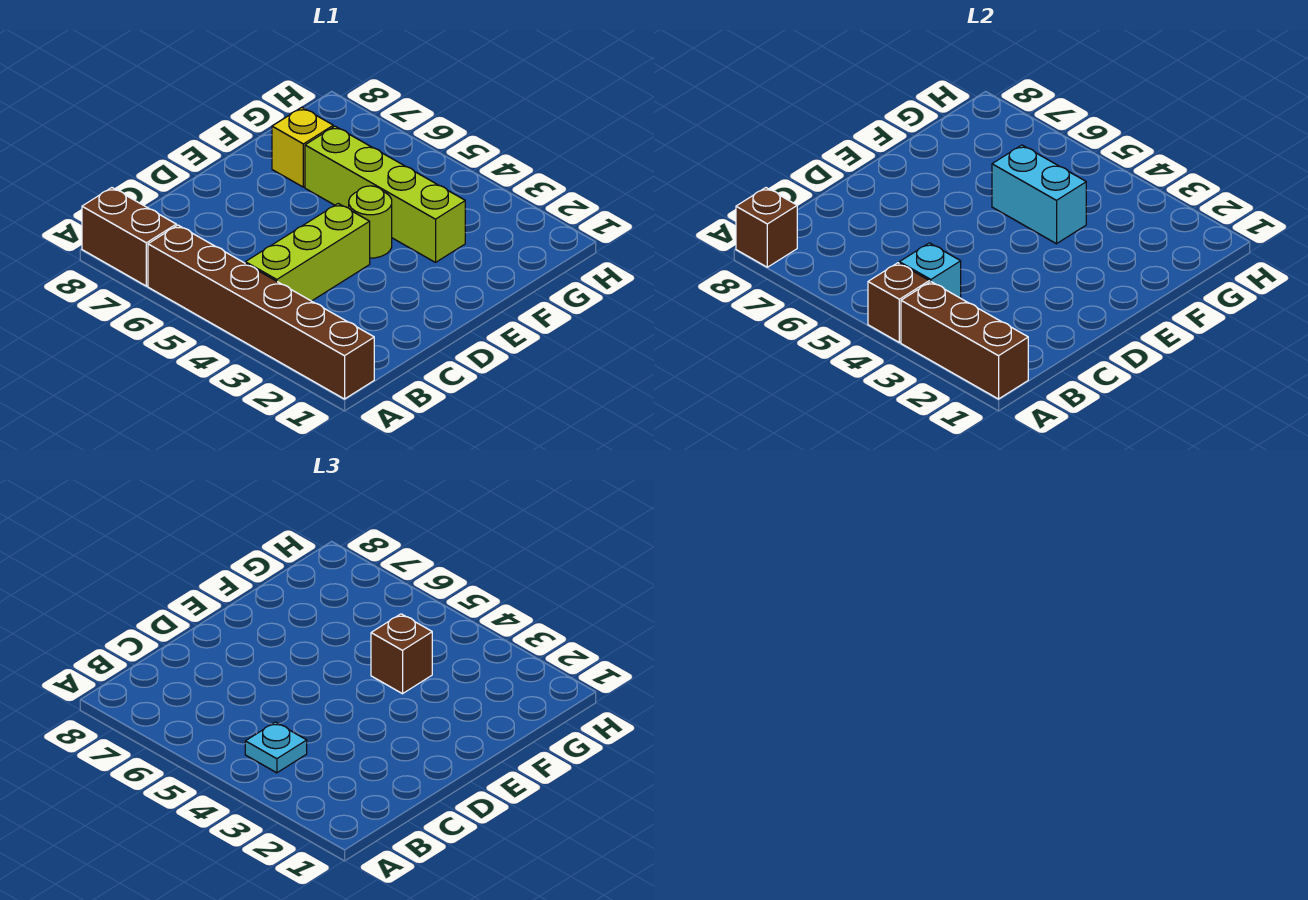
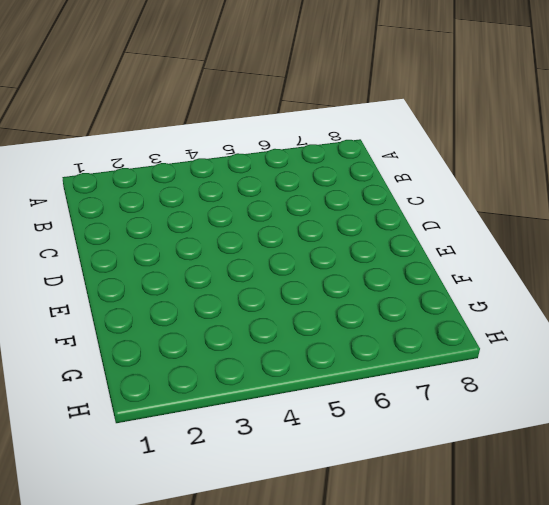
none -> brown 1x6 brick [148,225,374,399]
none -> brown 1x2 brick [82,188,176,286]
none -> lime 1x3 brick [245,204,370,301]

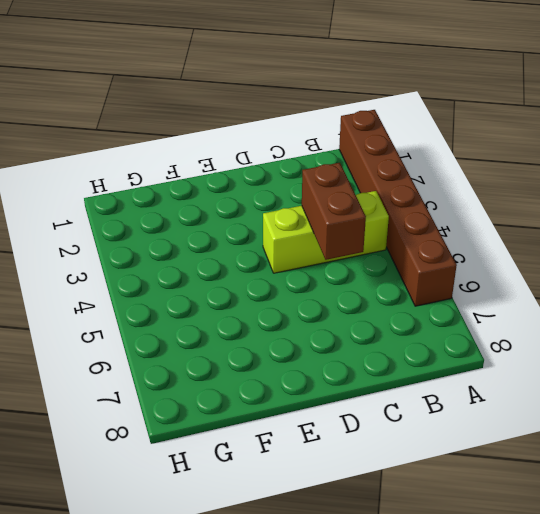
brown 1x2 brick [302,163,366,260] -> brown 1x2 brick moved to [82,188,176,286]
none -> lime 1x1 round brick [349,186,392,258]
none -> lime 1x4 brick [305,126,465,262]
none -> yellow 1x1 brick [272,108,333,187]

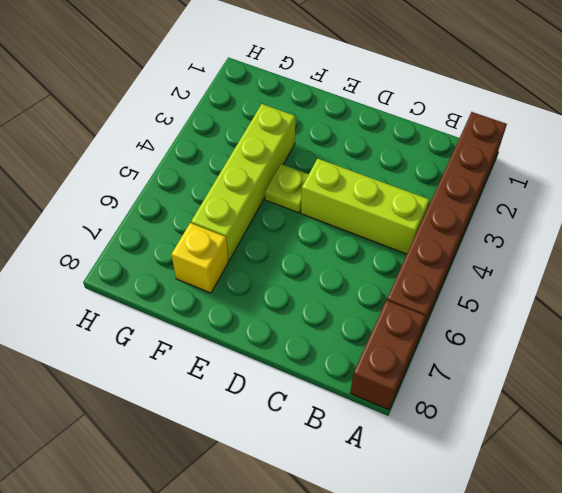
lime 1x1 plate [265,164,309,213] -> lime 1x1 round brick [349,186,392,258]
none -> brown 1x3 brick [901,282,1028,399]
none -> brown 1x1 brick [868,263,929,343]
none -> brown 1x1 brick [736,188,797,267]

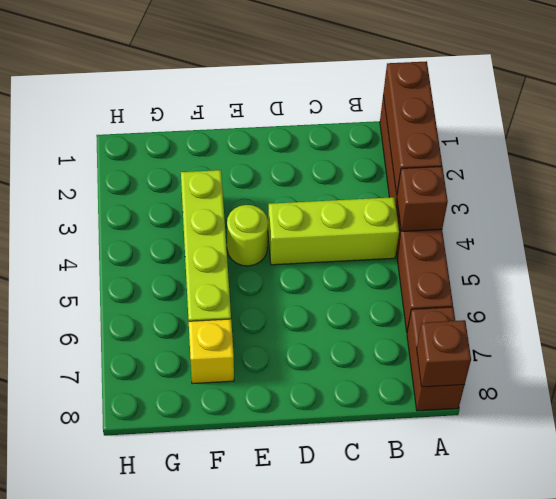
none -> cyan 1x1 brick [899,243,961,298]
none -> cyan 1x2 brick [992,145,1086,244]
none -> cyan 1x1 plate [245,722,307,773]

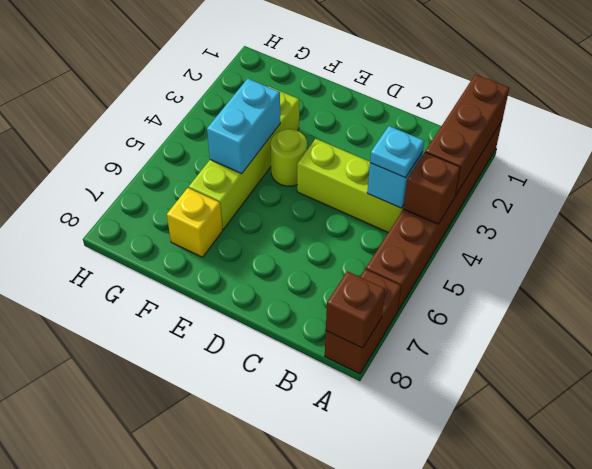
none -> brown 1x1 brick [371,614,432,694]

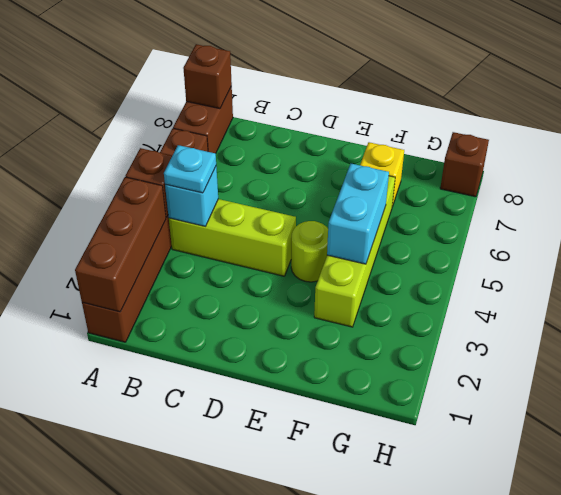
brown 1x1 brick [440,132,489,197] -> brown 1x1 brick moved to [371,614,432,694]

